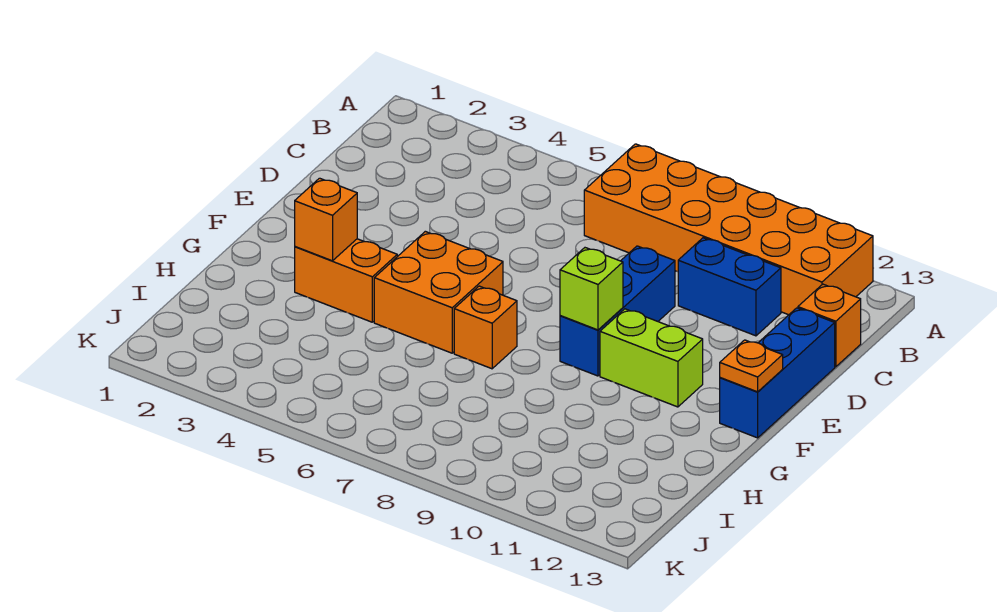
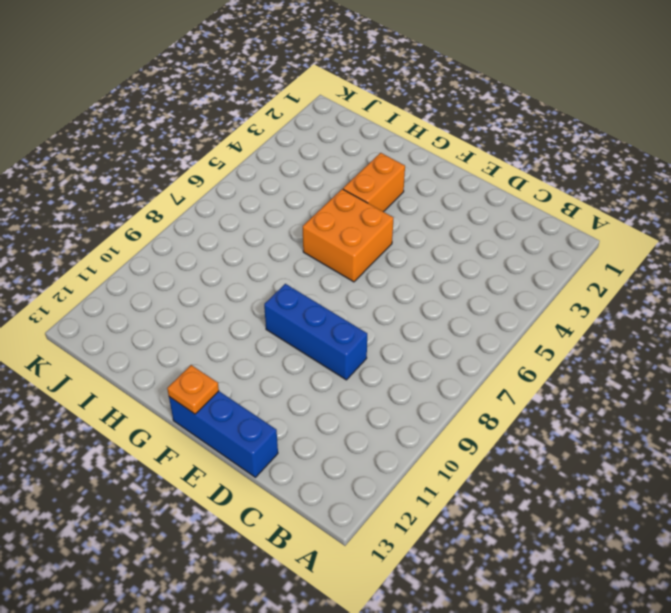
none -> orange 2x6 brick [584,144,873,315]
none -> blue 1x2 brick [678,238,781,336]
none -> orange 1x1 brick [798,284,861,367]

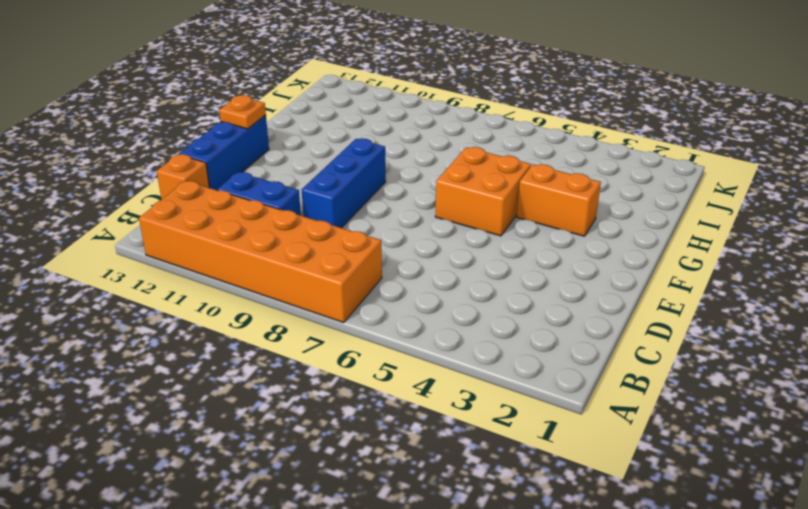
none -> lime 1x2 brick [600,309,703,407]
none -> orange 1x1 brick [454,286,517,369]
none -> lime 1x1 brick [560,248,623,330]

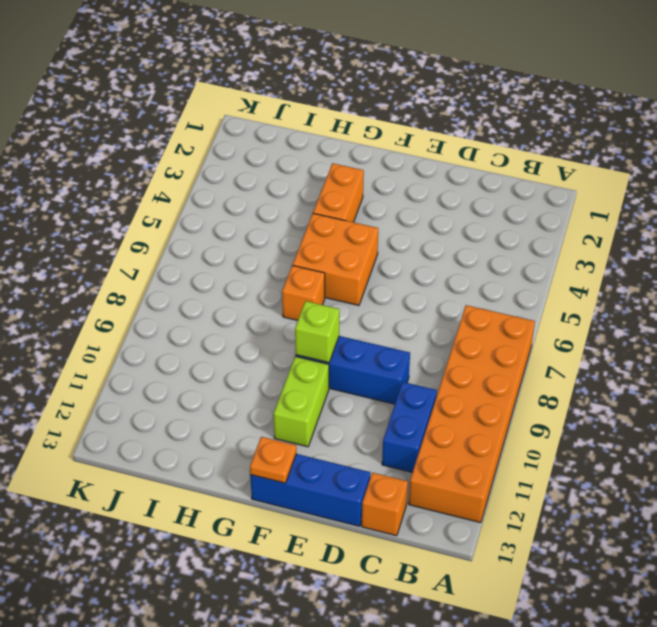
none -> orange 1x1 brick [295,178,357,261]

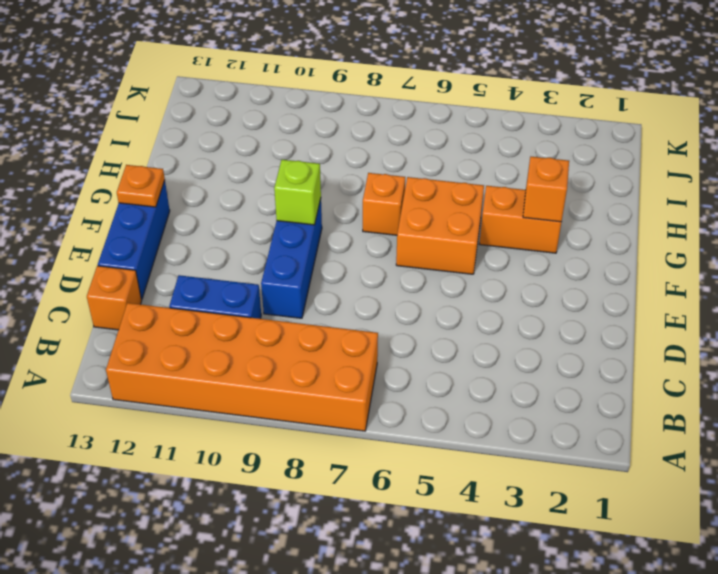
none -> lime 1x2 brick [600,309,703,407]

